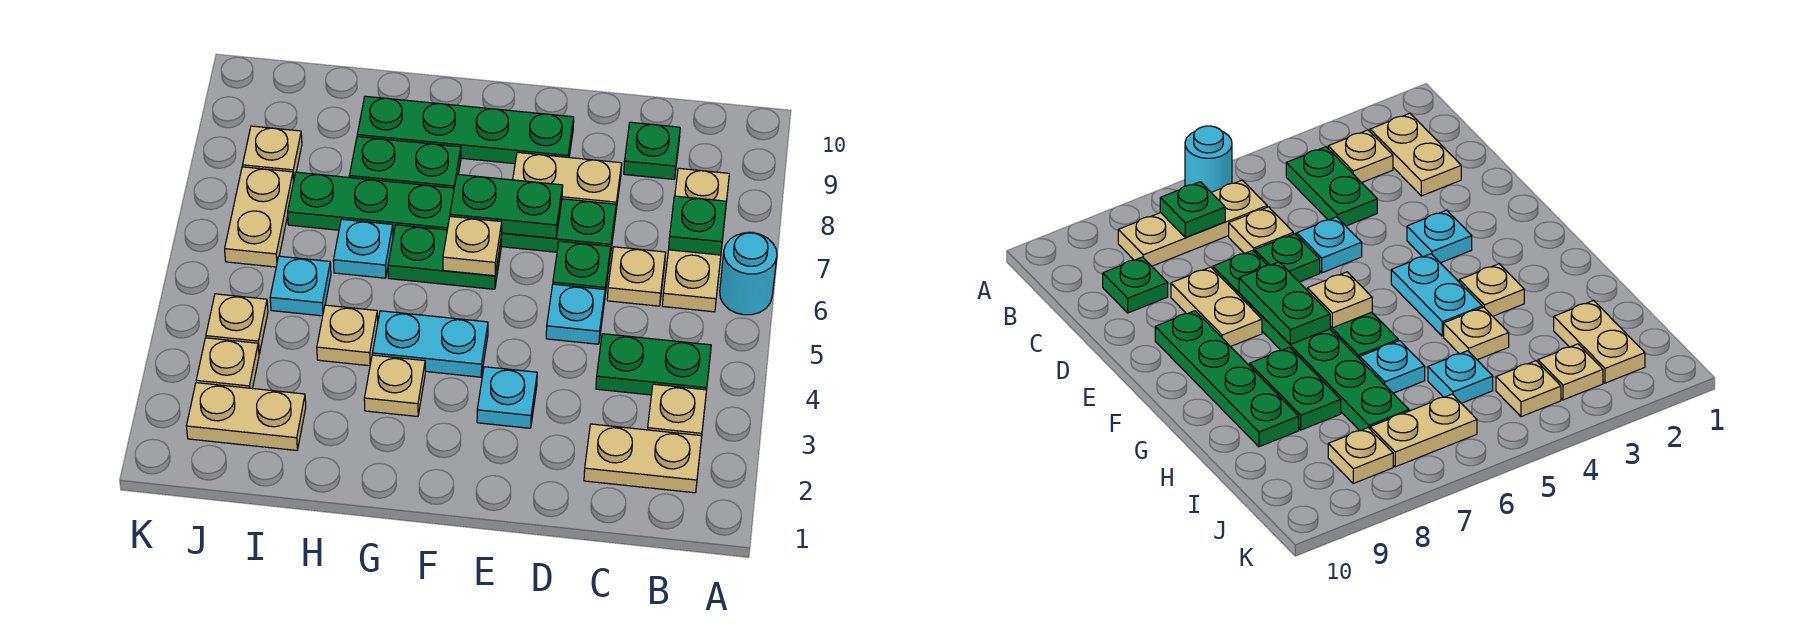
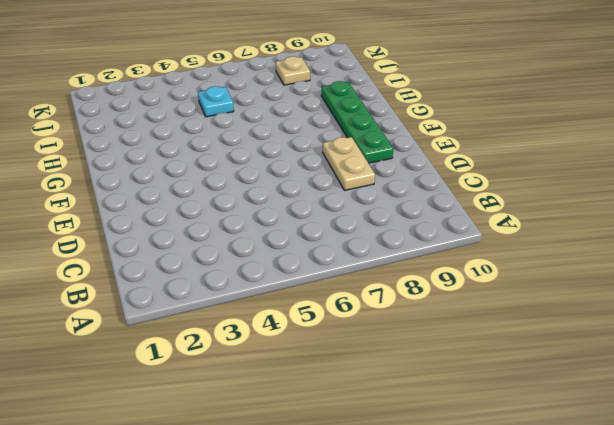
none -> cyan 1x1 round brick [720,233,777,315]
none -> tan 1x2 plate [584,424,702,493]
none -> tan 1x1 plate [647,384,707,436]

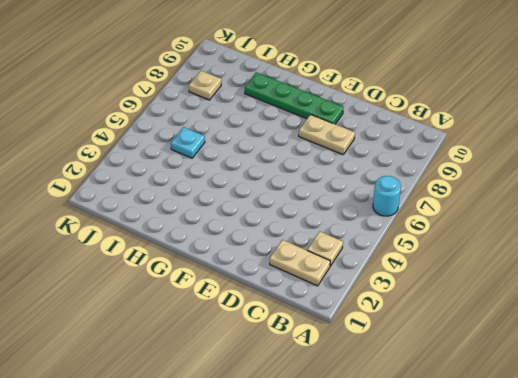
none -> green 1x2 plate [596,334,711,395]
none -> tan 1x3 plate [662,168,729,312]
none -> tan 1x1 plate [607,247,666,306]

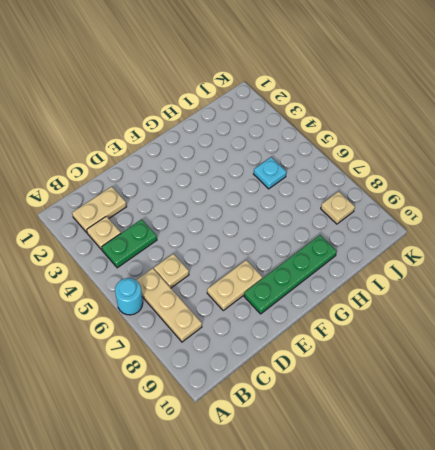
none -> green 1x1 plate [624,122,680,179]
none -> cyan 1x1 plate [546,284,605,344]
none -> green 1x1 plate [553,241,611,294]

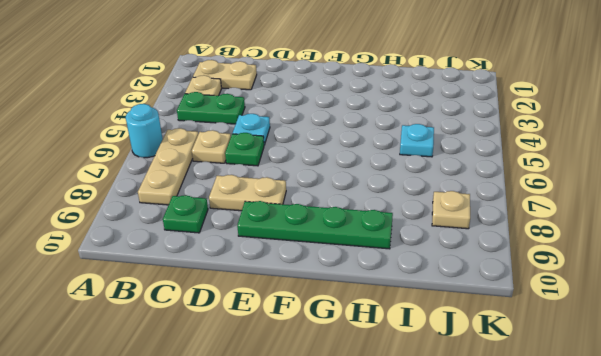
none -> green 1x6 plate [288,172,616,255]
none -> cyan 1x1 plate [477,367,537,428]
none -> cyan 1x2 plate [372,311,488,377]

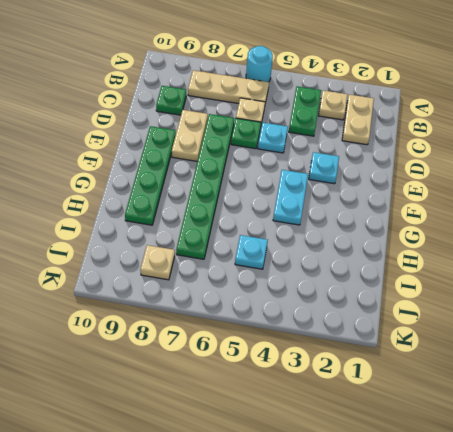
none -> green 1x2 plate [388,225,501,289]
none -> tan 1x1 plate [364,355,425,417]
none -> green 1x2 plate [350,137,461,188]

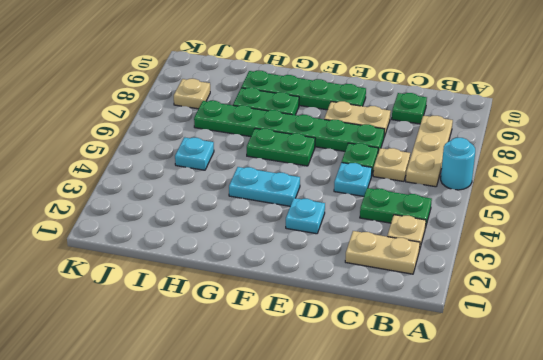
none -> tan 1x1 plate [364,355,425,417]
none -> tan 1x1 plate [317,305,378,366]
none -> cyan 1x1 plate [333,219,393,278]

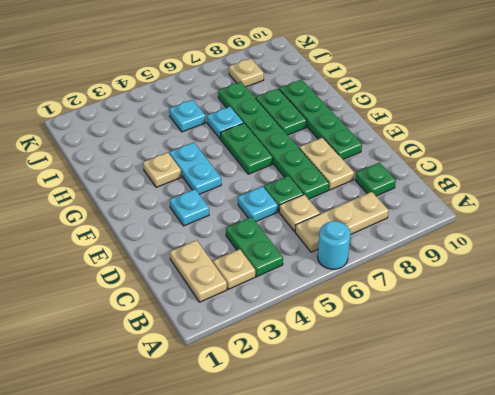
none -> tan 1x1 plate [317,305,378,366]
none -> tan 1x2 plate [186,383,306,450]
none -> tan 1x1 plate [196,338,259,388]

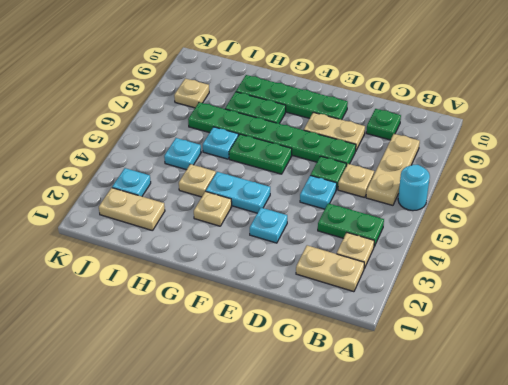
cyan 1x1 plate [112,168,151,196] -> tan 1x1 plate [196,338,259,388]
none -> tan 1x1 plate [206,294,268,354]
none -> tan 1x2 plate [225,167,294,267]
none -> green 1x1 plate [669,196,726,255]

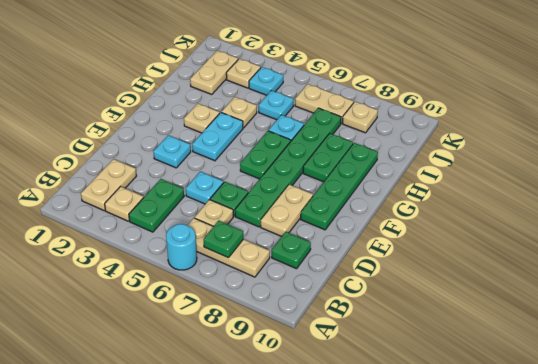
cyan 1x1 plate [249,67,283,95] -> tan 1x1 plate [206,294,268,354]
none -> green 1x2 plate [450,174,563,238]
none -> tan 1x1 plate [443,216,502,276]

